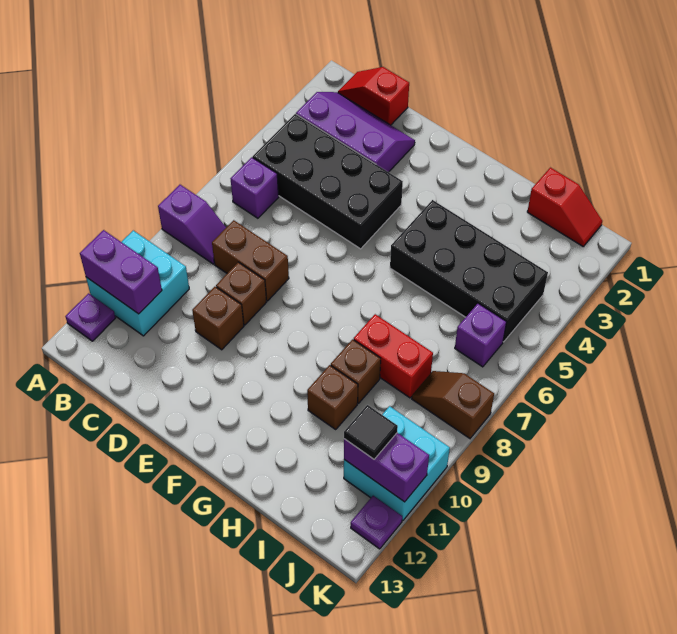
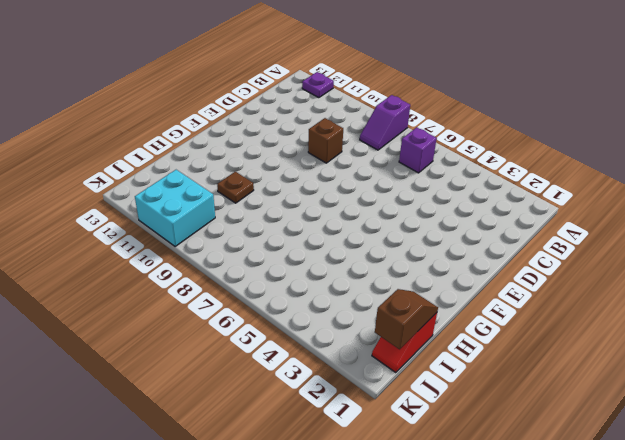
brown 1x1 plate [217,172,254,203] -> brown 1x1 brick [307,365,358,429]
brown 1x2 slope [375,289,438,349] -> brown 1x2 slope moved to [412,371,494,438]
none -> cyan 2x2 brick [86,230,189,336]
none -> red 1x2 slope [338,67,409,125]
none -> purple 2x3 slope [296,92,415,172]

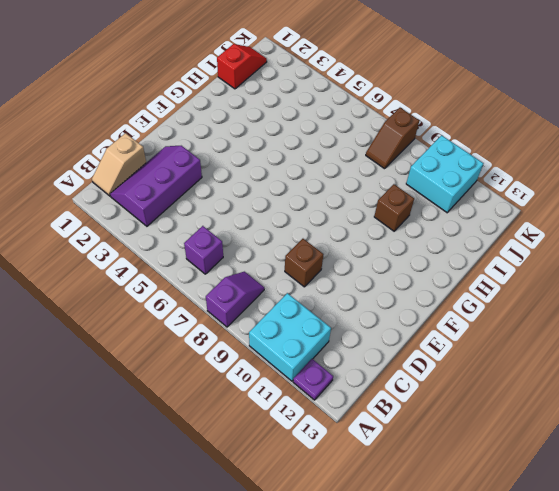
tan 1x2 slope [92,133,146,196] -> red 1x2 slope [338,67,409,125]
none -> black 2x4 brick [253,114,403,249]
none -> brown 1x2 brick [212,220,289,301]
none -> brown 1x1 brick [192,287,244,350]

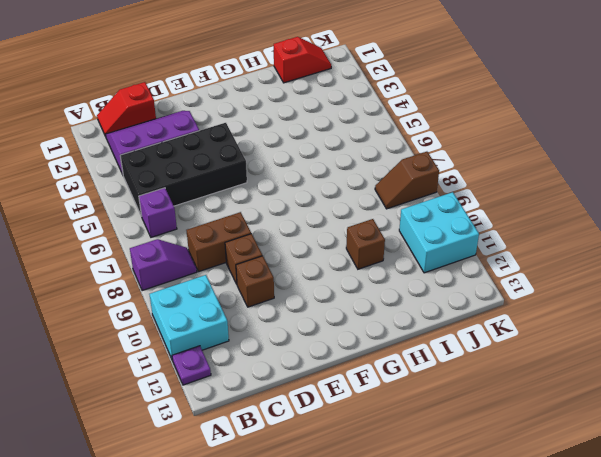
none -> black 2x4 brick [390,200,548,342]
none -> red 1x2 brick [354,314,433,398]
none -> brown 1x1 brick [331,339,381,404]

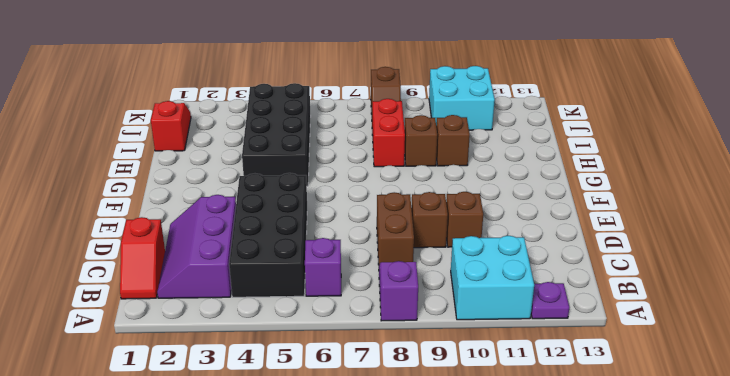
none -> purple 1x1 brick [455,303,506,367]
none -> purple 1x1 plate [351,496,402,549]
none -> purple 1x2 brick [80,230,162,314]

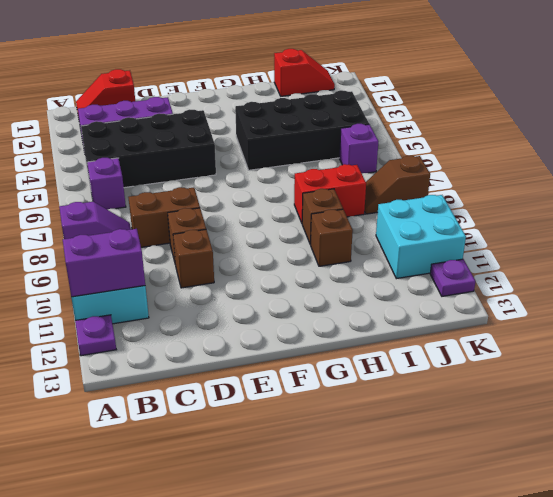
none -> purple 1x2 brick [344,433,429,502]
none -> black 1x1 tile [344,405,398,459]

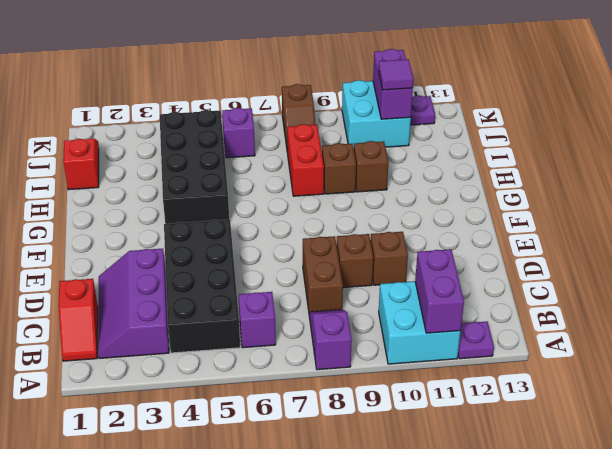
purple 1x1 tile [379,59,413,90] -> black 1x1 tile [344,405,398,459]

